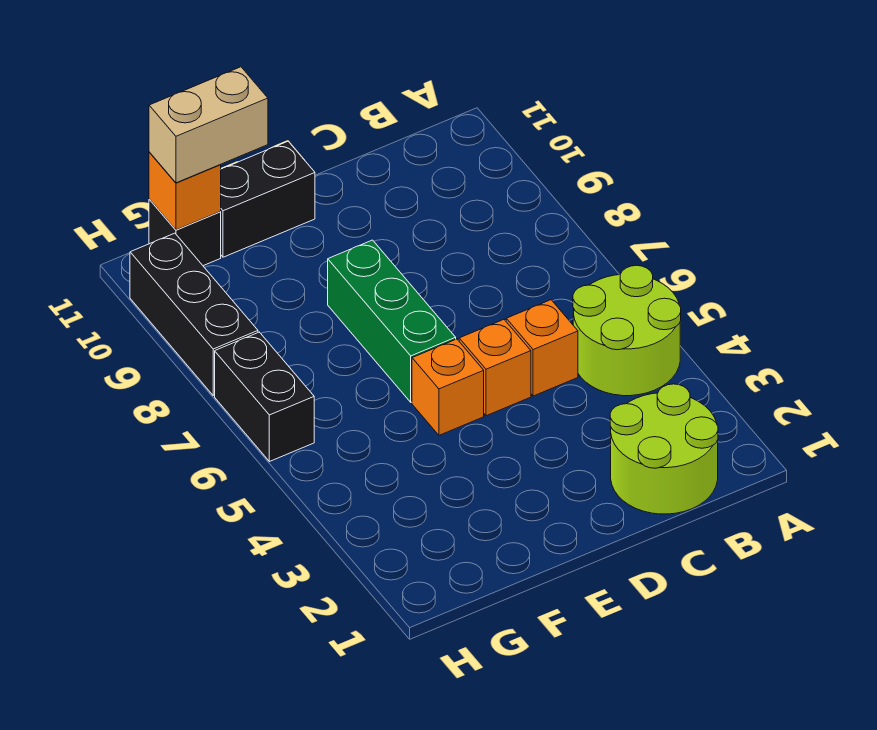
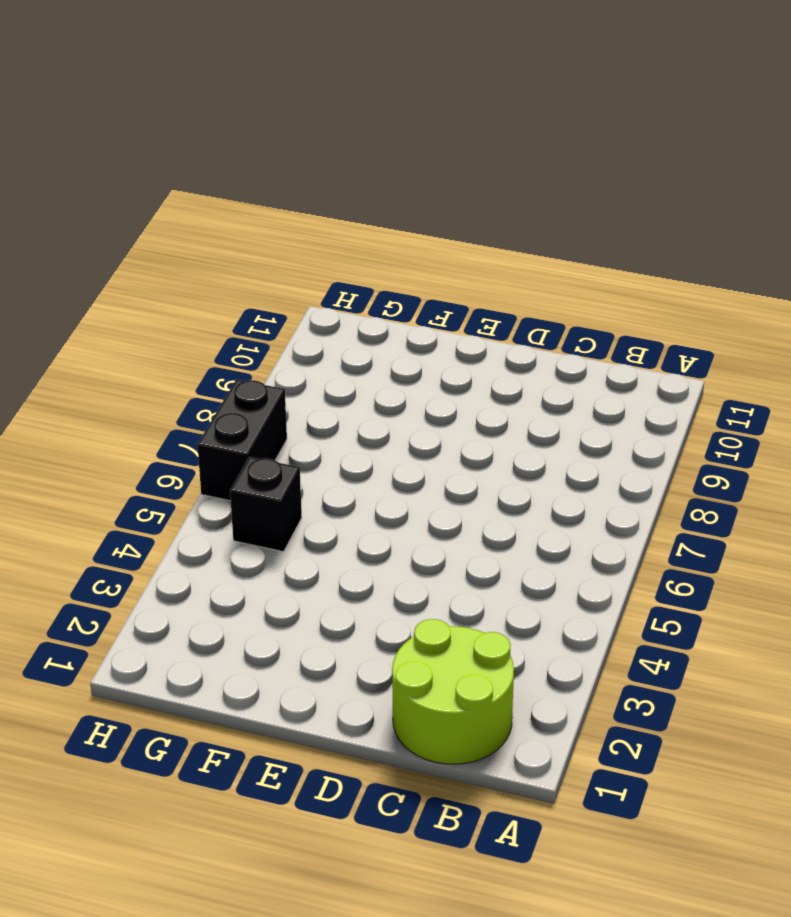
black 1x1 brick [230,457,302,552] -> black 1x1 brick moved to [149,199,221,266]
none -> lime 2x2 round brick [573,265,681,396]
none -> orange 1x1 brick [506,300,578,396]
none -> orange 1x1 brick [459,320,531,416]

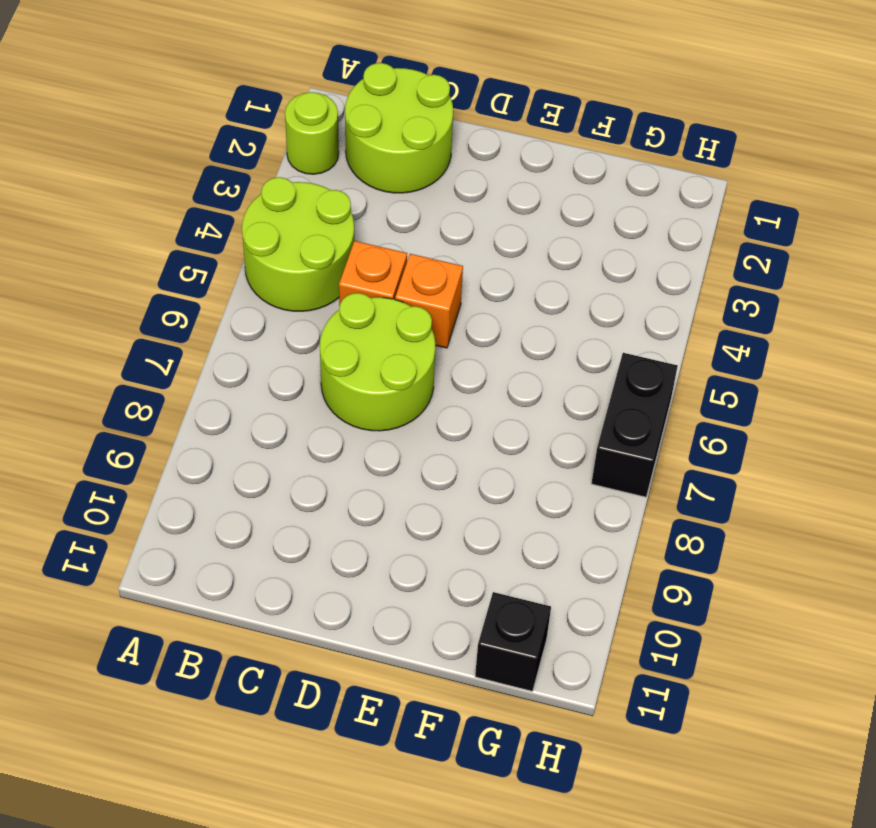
lime 1x1 round brick [285,92,339,174] -> none
lime 2x2 round brick [320,293,435,431] -> none
none -> orange 1x1 brick [412,339,484,435]
none -> green 1x3 brick [328,240,456,402]
none -> black 1x2 brick [220,141,315,257]

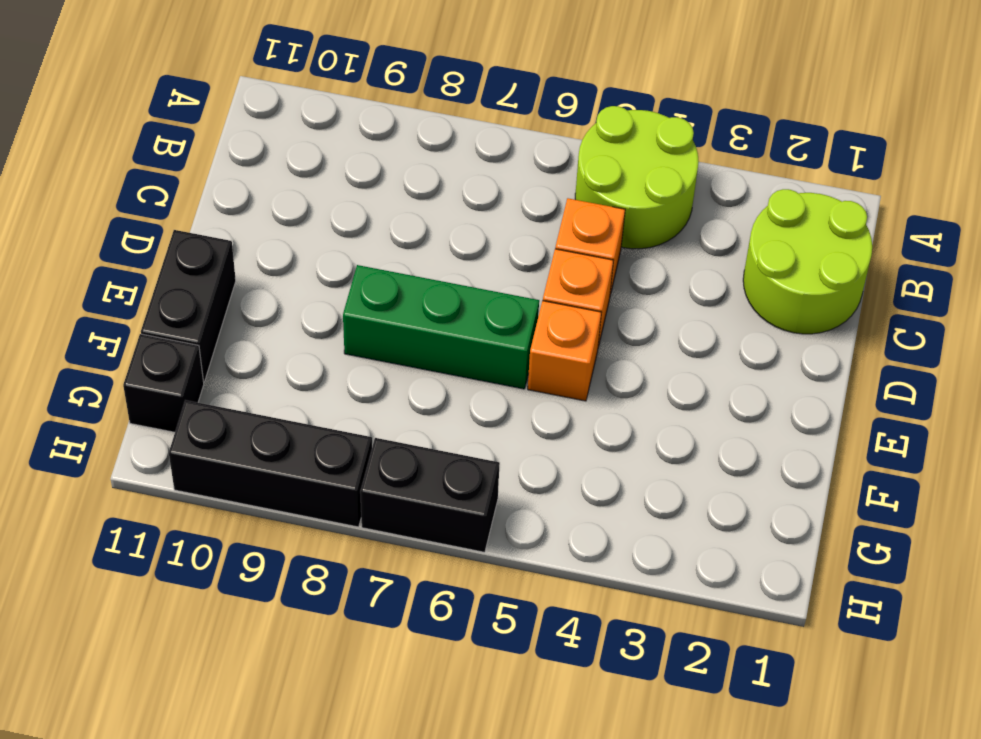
none -> orange 1x1 brick [149,152,221,230]
none -> tan 1x2 brick [149,67,268,183]

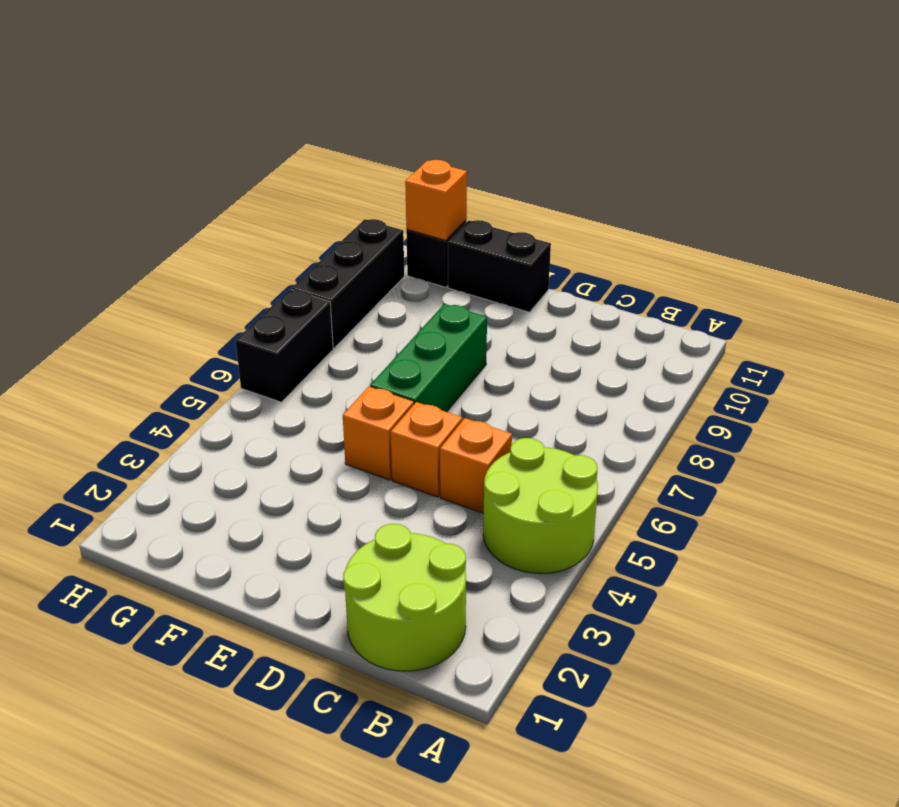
none -> tan 1x2 brick [149,67,268,183]

